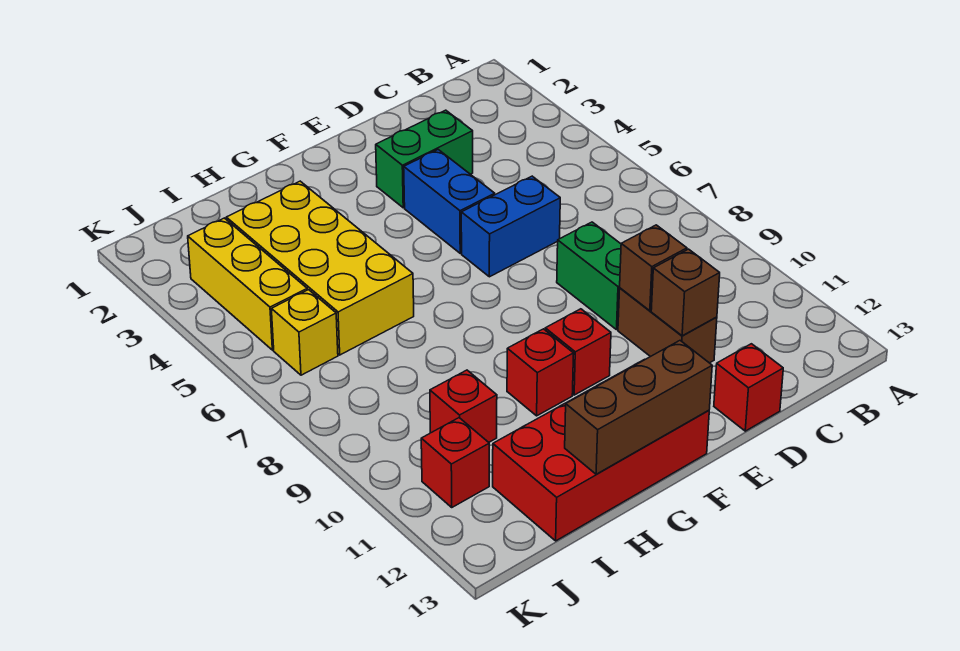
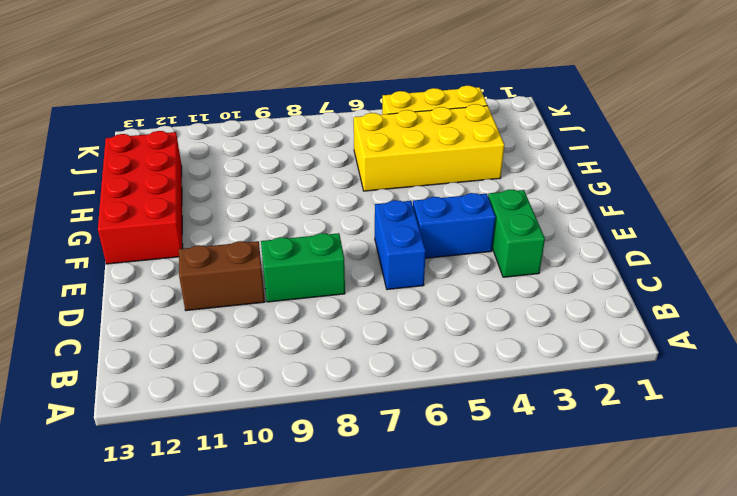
none -> red 1x1 brick [714,344,783,431]
none -> red 1x1 brick [545,309,611,395]
none -> red 1x1 brick [507,329,574,416]

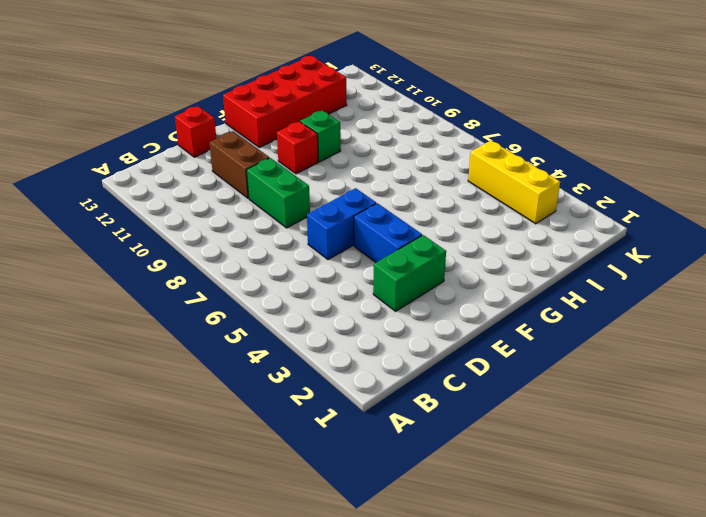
green 1x1 brick [300,111,341,162] -> red 1x1 brick [507,329,574,416]
none -> yellow 2x4 brick [226,181,414,355]
none -> red 1x1 brick [430,370,497,442]
none -> yellow 1x1 brick [271,290,338,375]

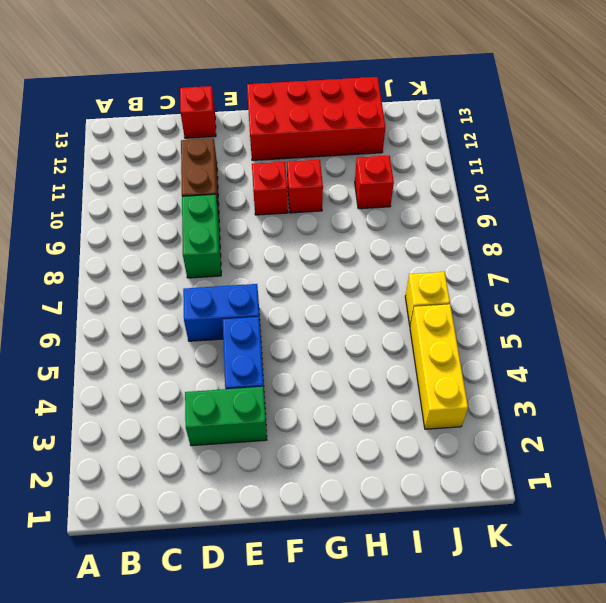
none -> yellow 2x4 brick [226,181,414,355]
none -> red 1x1 brick [421,418,489,507]
none -> brown 1x1 brick [620,225,687,311]

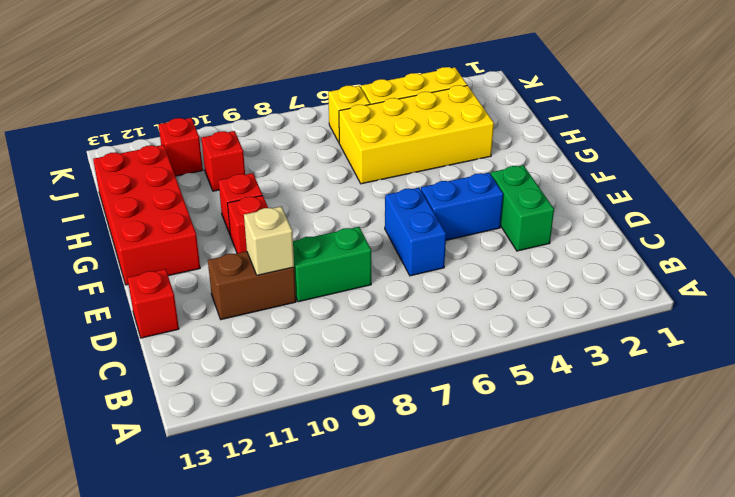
tan 1x1 brick [244,207,294,275] -> brown 1x1 brick [620,225,687,311]
none -> brown 1x1 brick [651,249,720,336]
none -> brown 1x3 brick [565,341,712,474]

